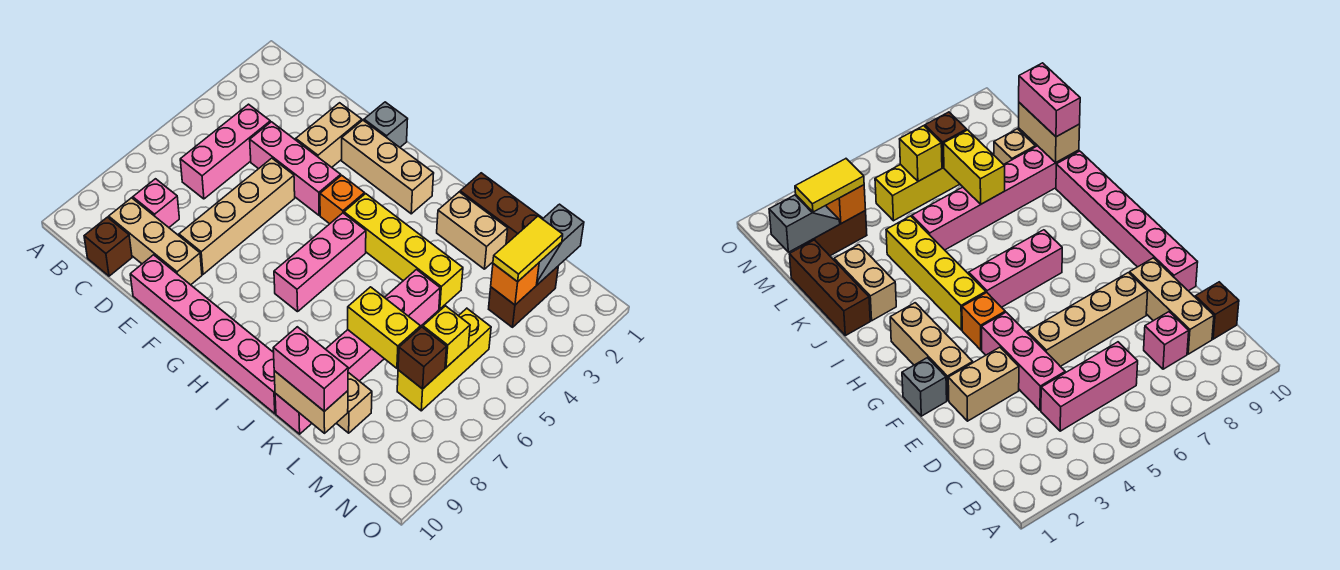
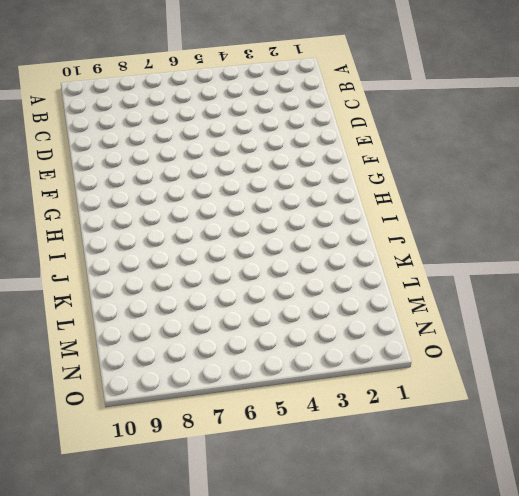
none -> pink 1x3 brick [180,104,270,199]
none -> pink 1x1 brick [133,179,179,227]
none -> tan 1x3 brick [109,198,202,285]

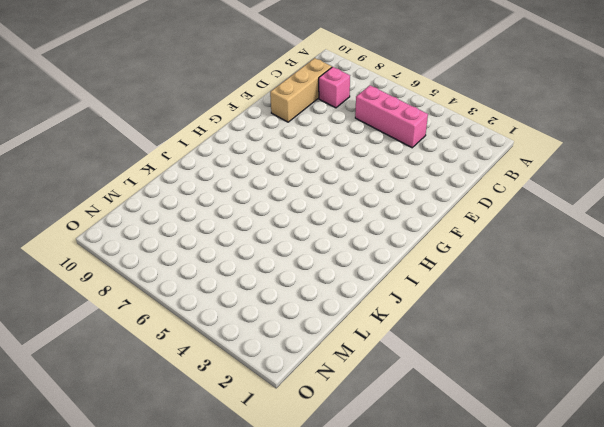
none -> brown 1x1 brick [84,217,132,276]
none -> pink 1x3 brick [250,122,341,215]
none -> tan 1x2 brick [296,103,362,167]

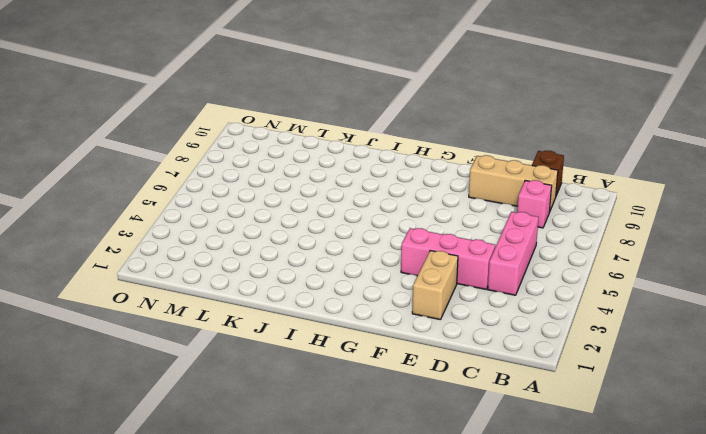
none -> tan 1x4 brick [179,158,295,274]
none -> pink 1x6 brick [130,255,276,414]
none -> grey 1x1 brick [364,102,408,147]

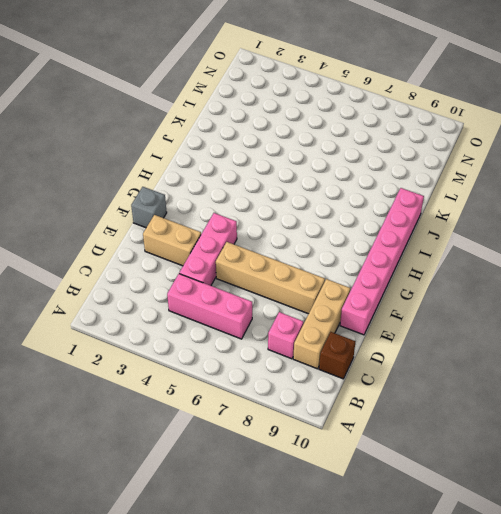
none -> tan 1x3 brick [342,120,434,214]
none -> orange 1x1 brick [320,175,365,224]
none -> yellow 1x4 brick [344,194,463,309]

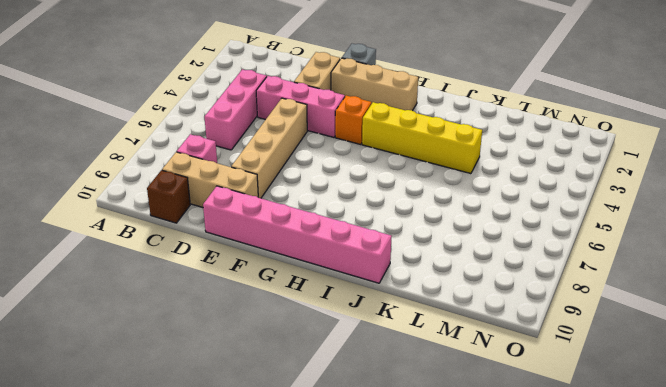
none -> pink 1x3 brick [274,213,366,312]
none -> brown 1x3 brick [460,173,543,244]
none -> tan 1x2 brick [437,192,508,269]

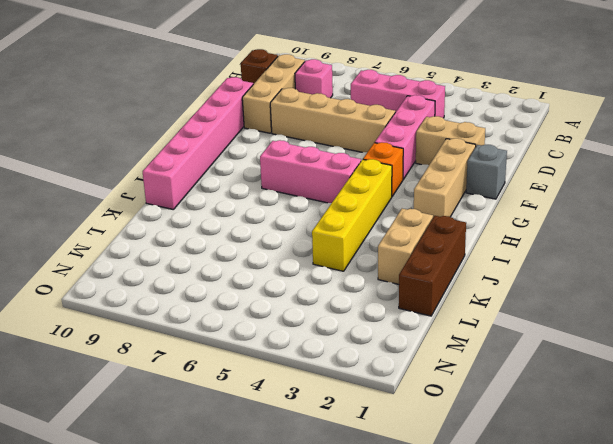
none -> pink 1x6 brick [275,270,440,434]
none -> tan 1x1 brick [337,372,372,433]
none -> brown 1x2 brick [489,267,558,327]

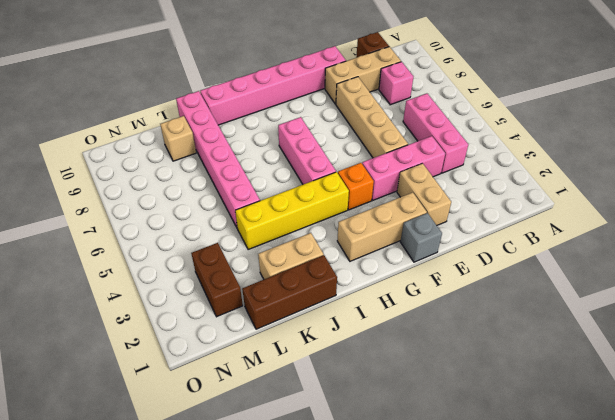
none -> yellow 1x3 brick [397,308,491,411]
none -> yellow 1x2 brick [348,287,421,368]
none -> tan 1x2 brick [274,371,348,433]

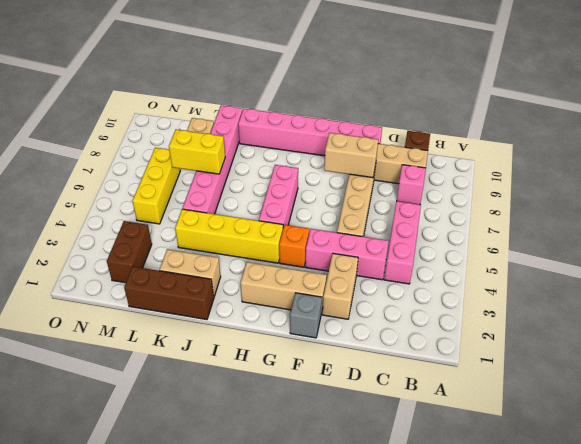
tan 1x2 brick [324,133,378,178] -> tan 1x2 brick moved to [274,371,348,433]
none -> grey 1x2 slope [537,204,584,284]
none -> orange 1x1 brick [491,263,539,305]
none -> yellow 1x1 brick [423,306,470,367]

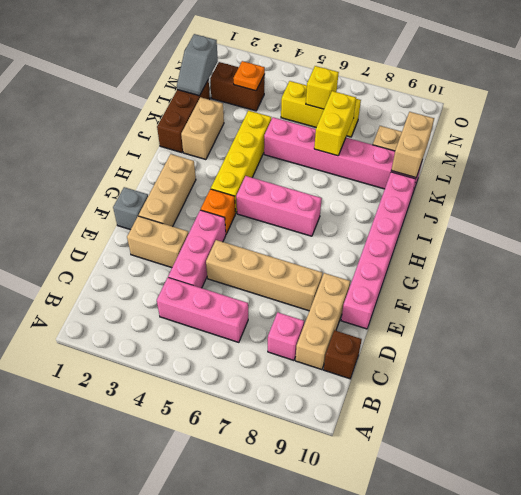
grey 1x2 slope [177,34,218,96] -> grey 1x2 slope turned to [537,204,584,284]
orange 1x1 plate [233,61,265,91] -> orange 1x1 brick [491,263,539,305]
none -> brown 1x1 brick [398,327,447,389]
none -> pink 1x2 brick [273,327,348,411]
none -> yellow 1x2 tile [493,216,563,282]

